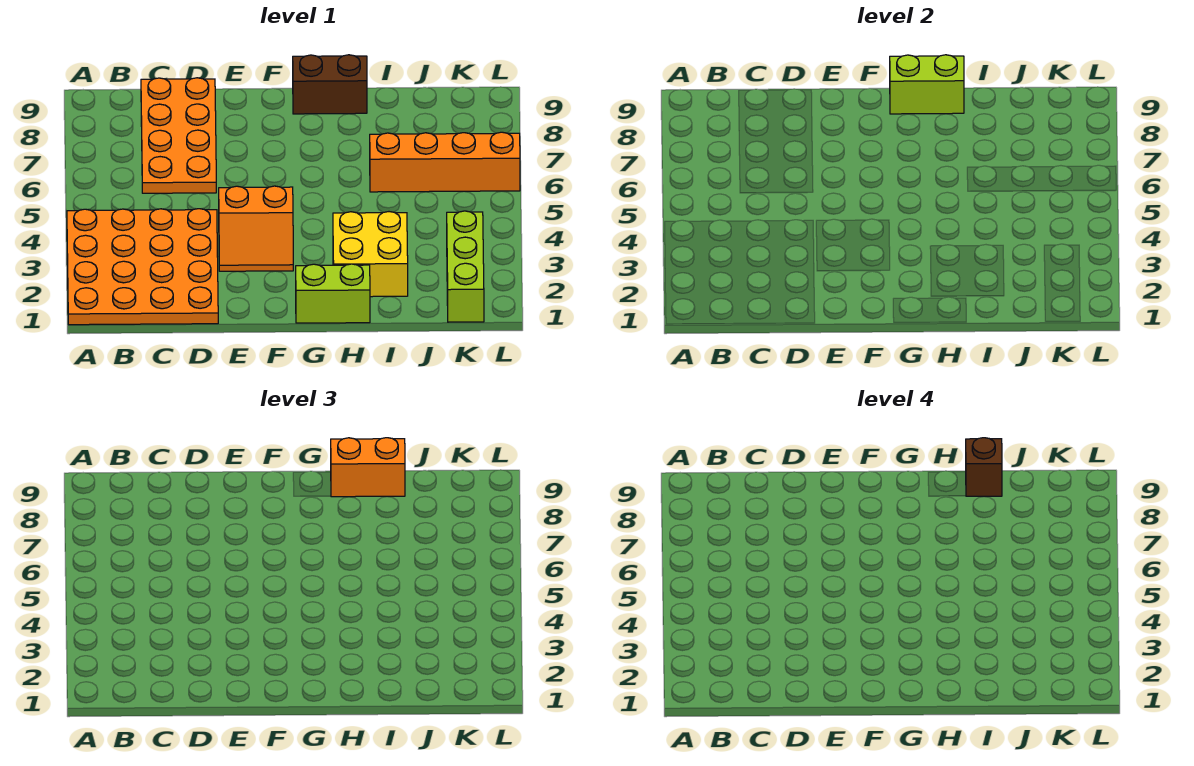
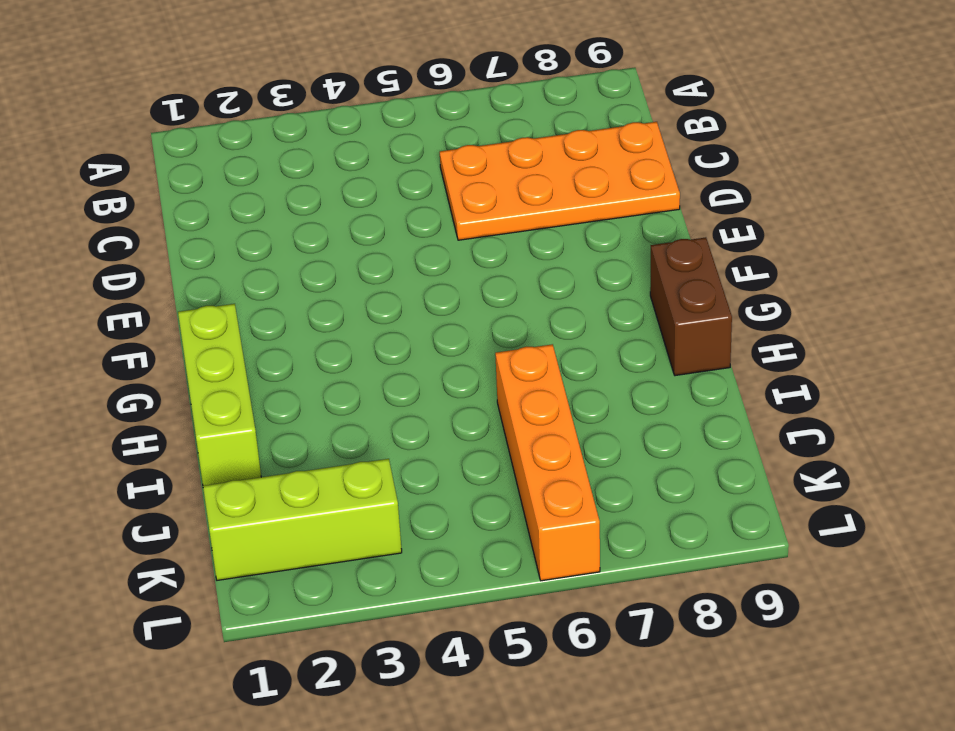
lime 1x3 brick [178,304,261,486] -> lime 1x2 brick [296,264,370,323]
none -> orange 4x4 plate [67,209,218,325]
none -> orange 2x2 slope [219,186,293,271]

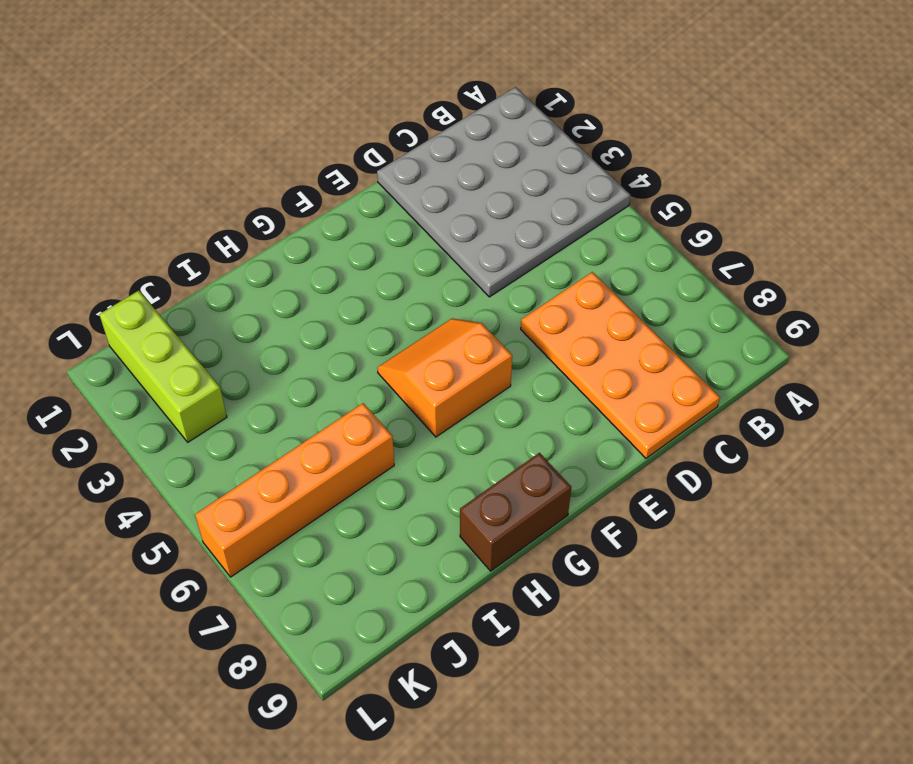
grey 4x4 plate [377,87,630,297] -> orange 4x4 plate [67,209,218,325]
orange 2x2 slope [377,318,512,437] -> orange 2x2 slope moved to [219,186,293,271]
none -> lime 1x2 brick [296,264,370,323]
none -> yellow 2x2 brick [333,212,408,297]

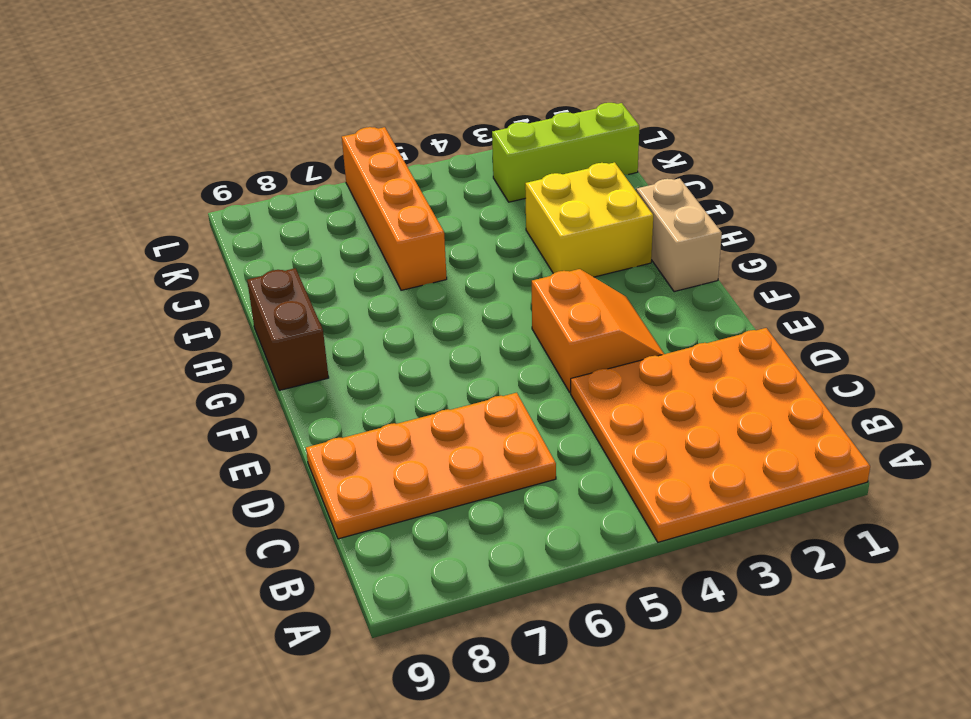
tan 1x2 brick [636,178,722,292] -> lime 1x2 brick [296,264,370,323]
none -> lime 1x2 brick [890,55,964,114]
none -> orange 1x2 brick [331,438,405,497]

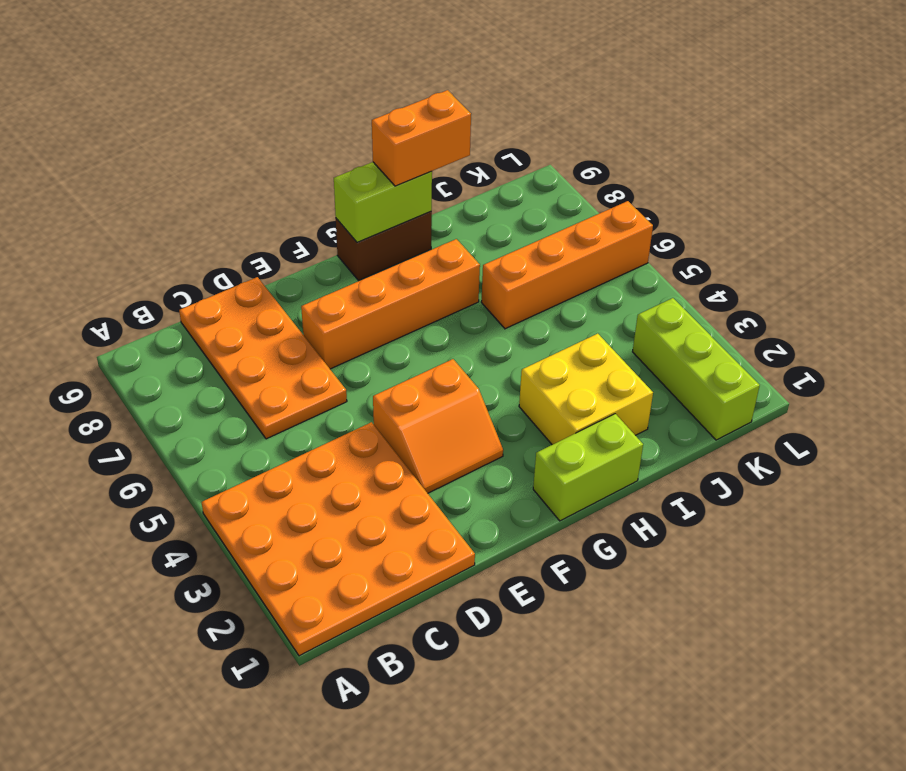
orange 1x4 brick [301,239,480,369] -> none
none -> brown 1x1 brick [966,438,1002,496]

